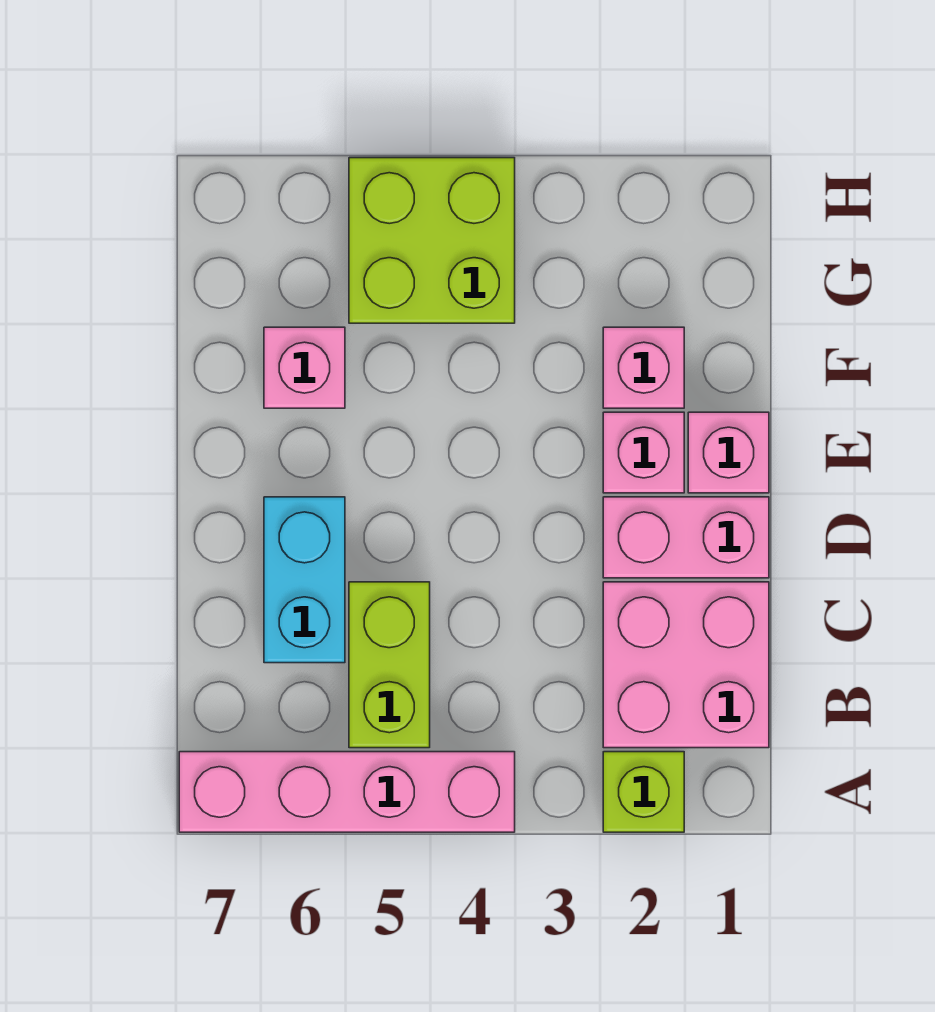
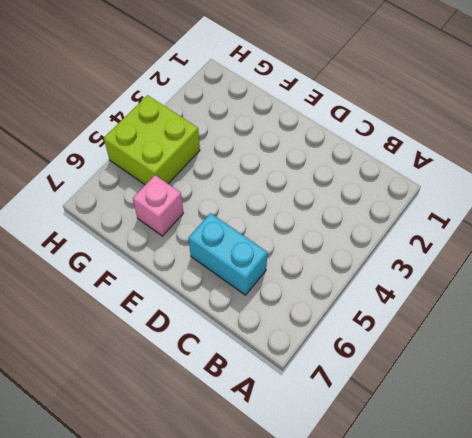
none -> lime 1x1 brick [603,752,684,832]
none -> pink 1x4 brick [179,752,515,832]

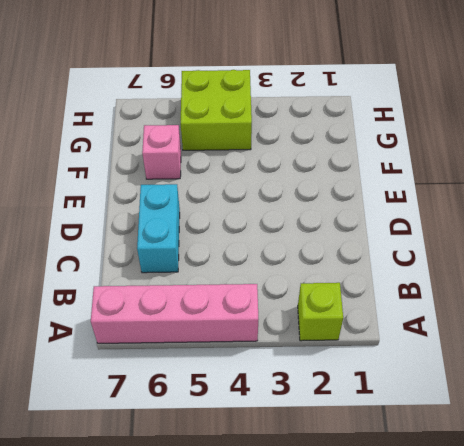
none -> pink 2x2 brick [603,582,769,748]
none -> lime 1x2 brick [349,582,430,748]

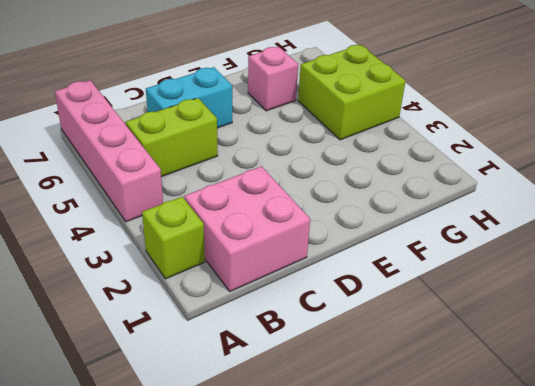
none -> pink 1x2 brick [603,497,769,578]
none -> pink 1x1 brick [688,412,769,493]

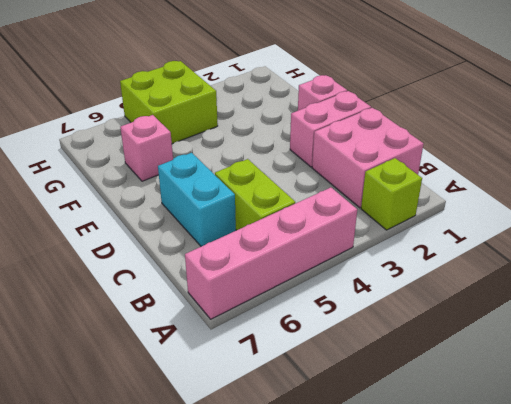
none -> pink 1x1 brick [603,412,684,493]
none -> pink 1x1 brick [603,327,684,408]

